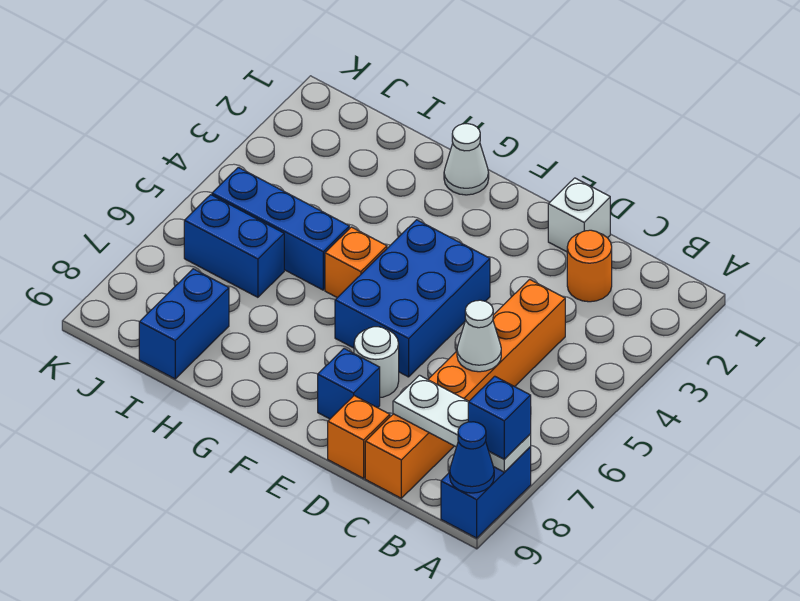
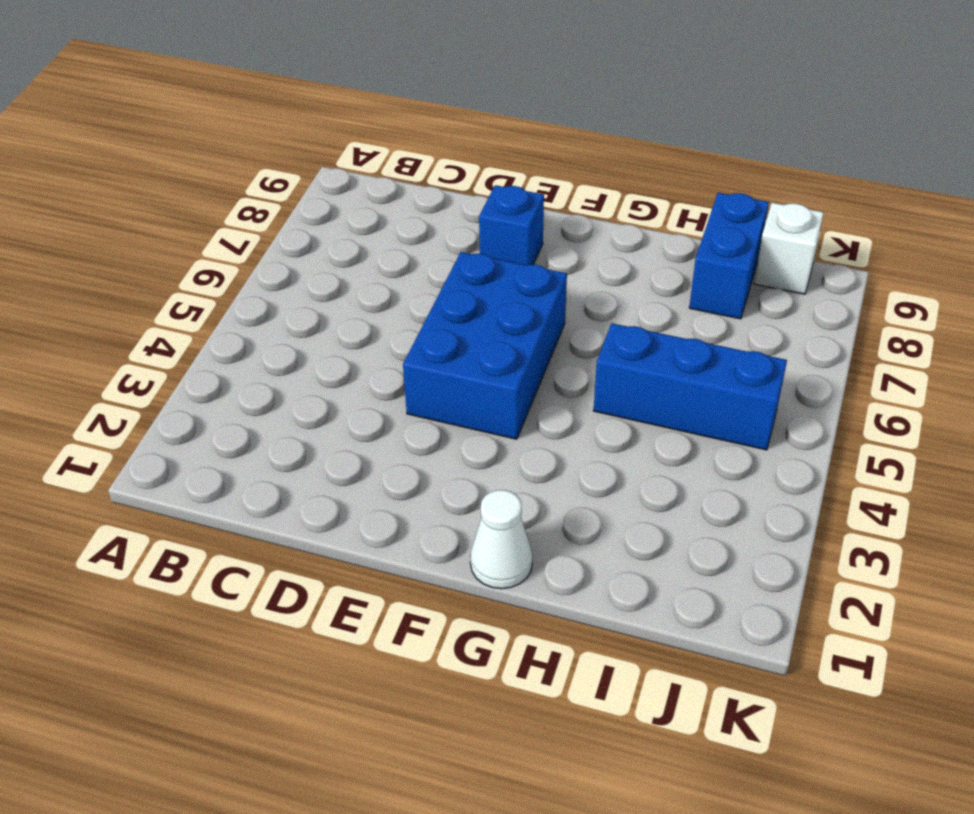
white 1x1 brick [754,203,824,294] -> white 1x1 brick moved to [548,178,610,252]
none -> blue 1x2 brick [441,447,531,538]
none -> orange 1x1 round brick [567,230,612,302]
none -> orange 1x6 brick [365,279,565,498]

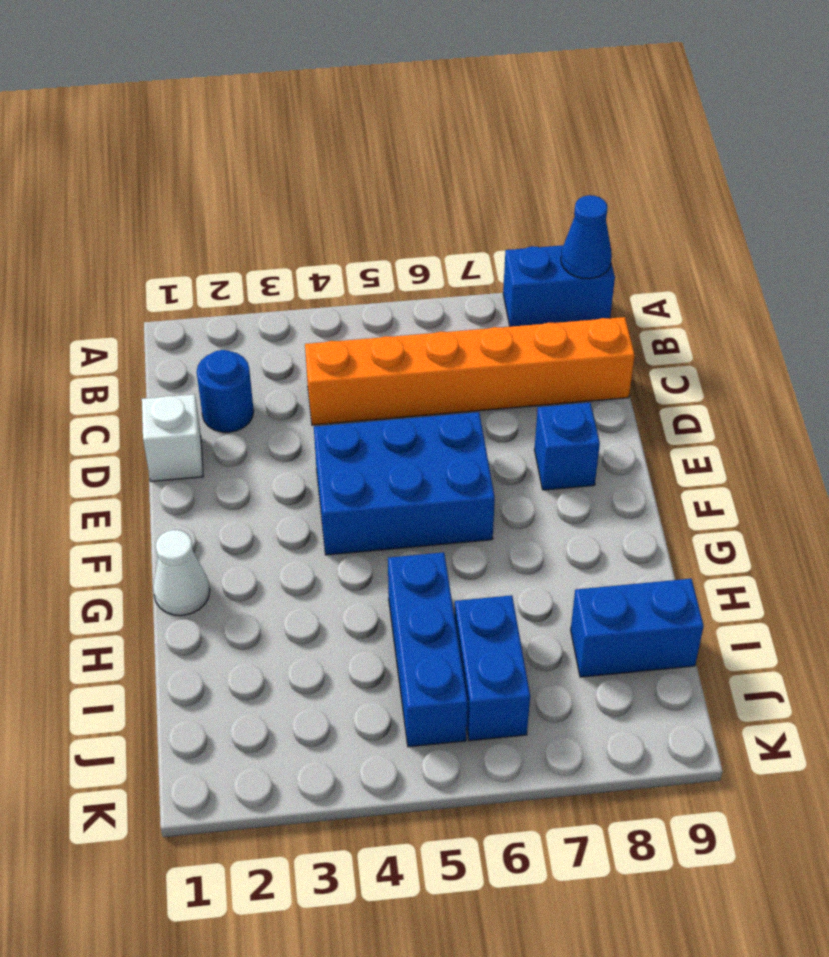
blue 1x1 round brick [197,350,254,432] -> orange 1x1 round brick [567,230,612,302]
none -> orange 1x1 brick [328,396,390,478]
none -> white 1x1 round brick [354,327,399,397]
none -> orange 1x1 brick [325,227,387,298]

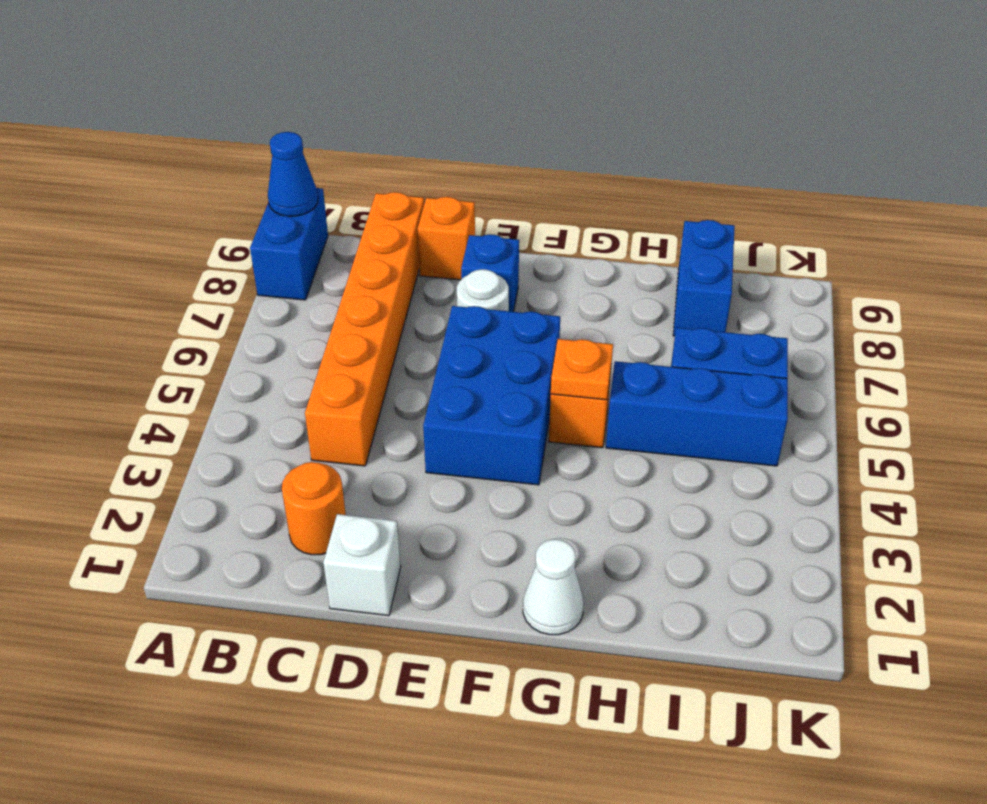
orange 1x1 plate [551,339,613,400] -> none
none -> white 1x3 plate [393,375,531,472]
none -> white 1x1 cone [457,300,501,372]
none -> blue 1x1 brick [468,376,531,459]

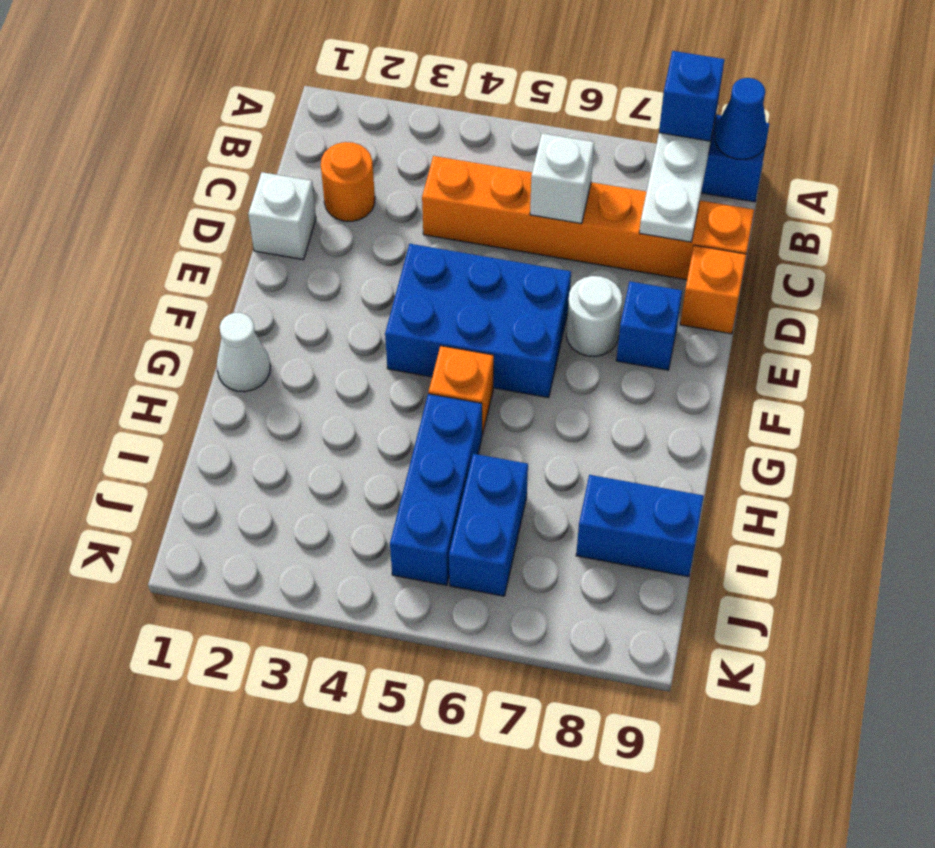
white 1x1 brick [530,133,594,224] -> white 1x1 cone [457,300,501,372]

